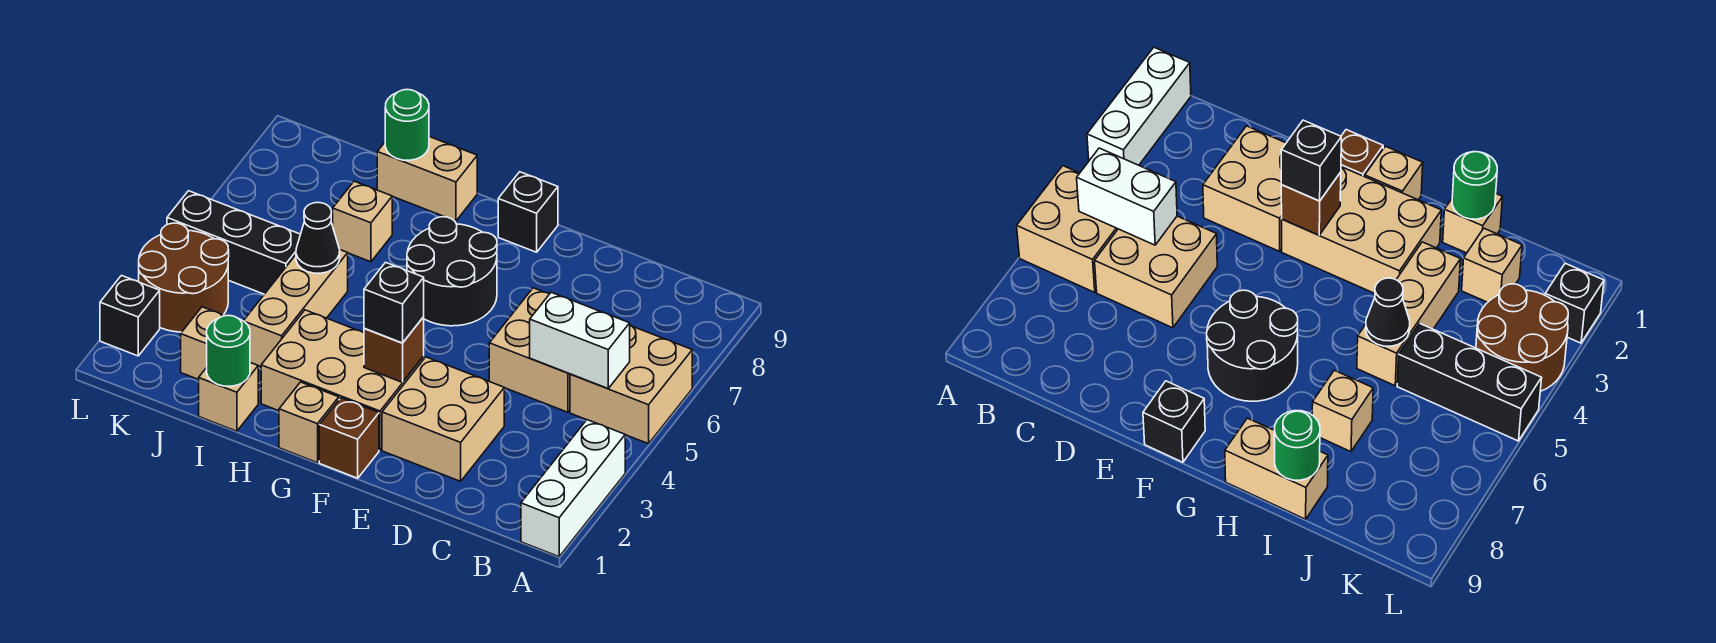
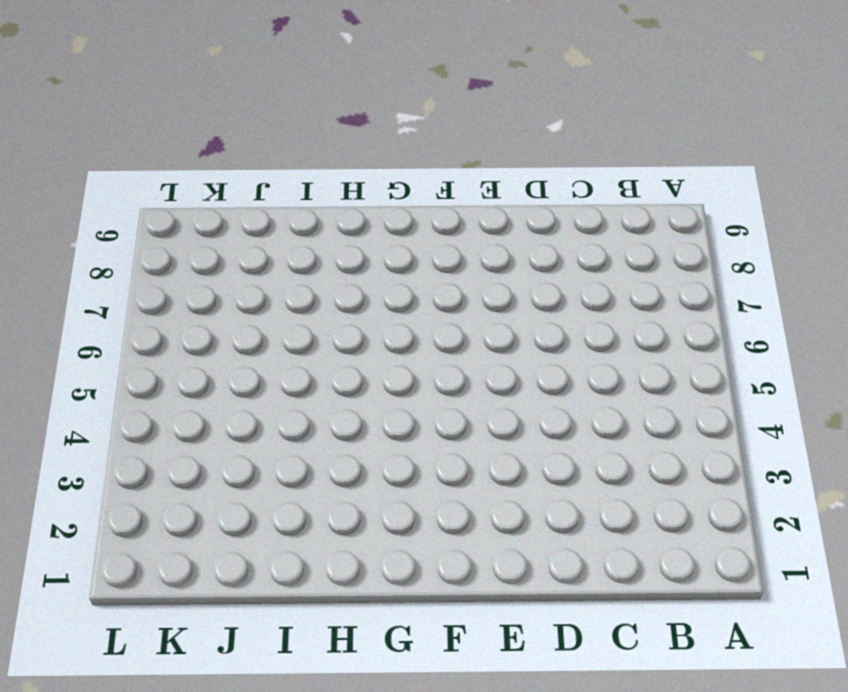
none -> white 1x3 brick [521,420,625,557]
none -> tan 2x2 brick [570,325,692,444]
none -> tan 2x2 brick [489,288,570,412]

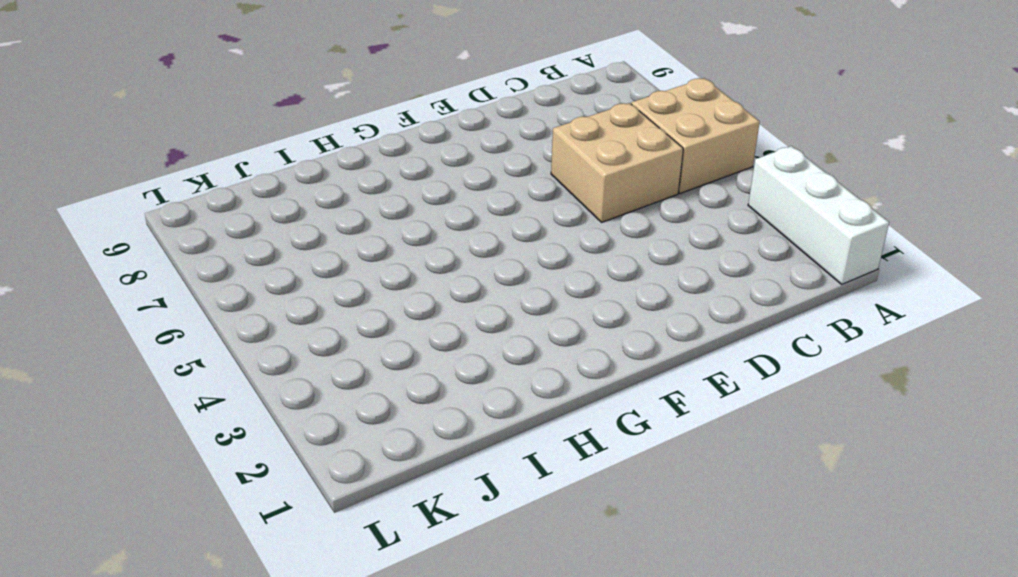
none -> tan 2x2 brick [382,357,504,481]
none -> brown 1x1 brick [319,398,379,478]
none -> tan 2x3 brick [261,310,424,450]

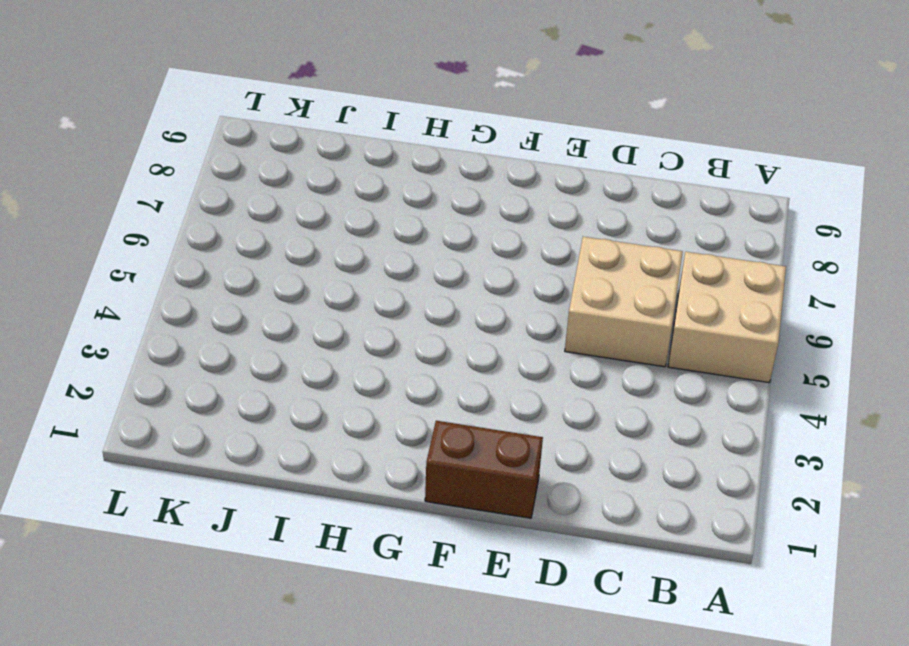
brown 1x2 brick [425,421,543,518] -> brown 1x1 brick [319,398,379,478]
none -> white 1x3 brick [521,420,625,557]
none -> tan 2x2 brick [382,357,504,481]
none -> tan 2x3 brick [261,310,424,450]

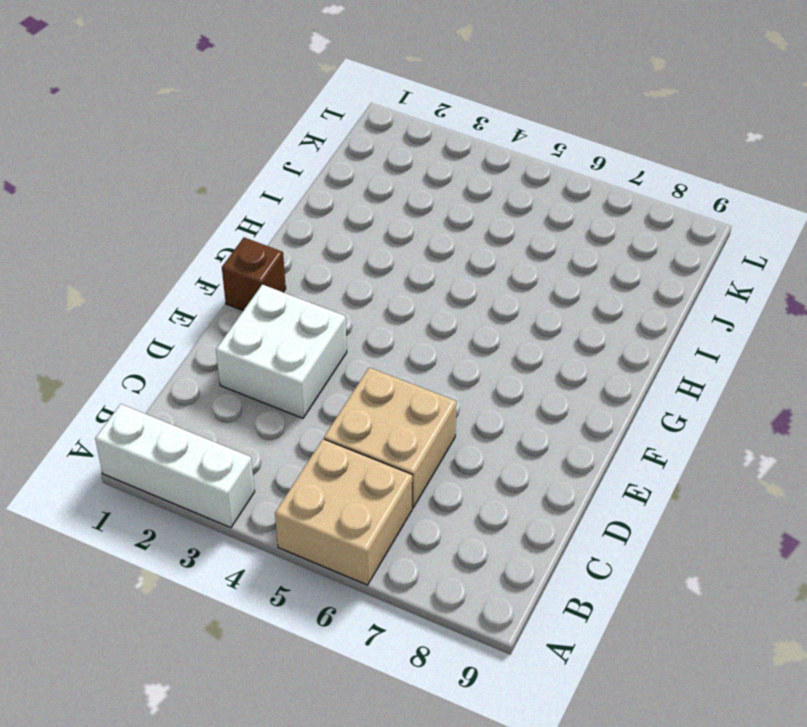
white 2x2 brick [216,285,347,418] -> tan 2x2 brick [382,357,504,481]
none -> tan 2x3 brick [261,310,424,450]
none -> black 2x2 round brick [407,217,497,326]
none -> black 1x1 brick [498,172,558,252]

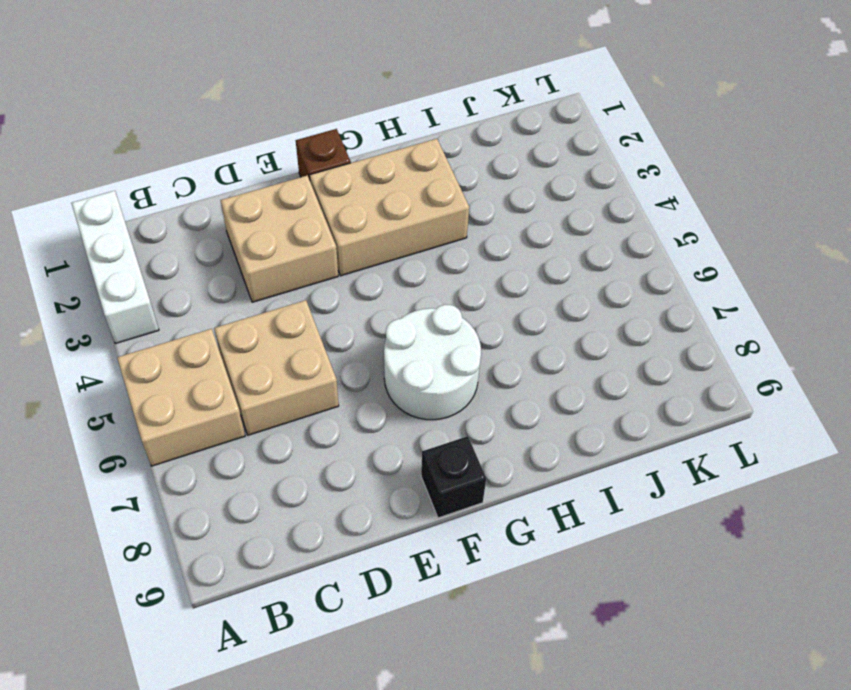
white 2x2 round brick [384,305,481,420] -> black 2x2 round brick [407,217,497,326]
none -> tan 1x1 brick [279,382,339,463]
none -> tan 1x2 brick [377,137,477,221]
none -> tan 1x1 brick [199,363,258,431]

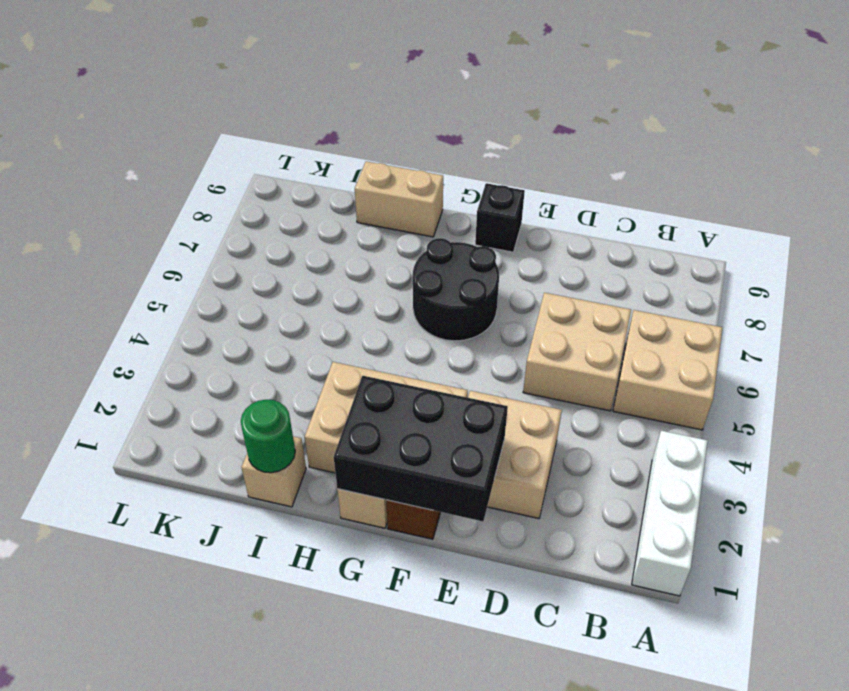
black 2x3 brick [334,376,508,521] -> none
none -> tan 1x3 brick [244,250,348,367]
none -> tan 1x1 brick [333,181,392,262]
none -> tan 1x1 brick [181,307,225,380]

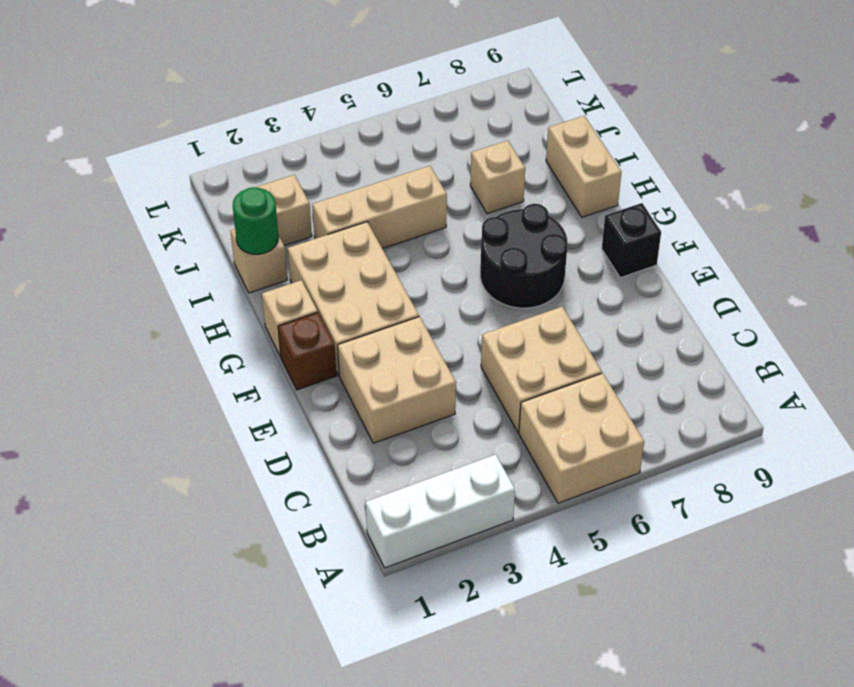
none -> black 1x3 brick [167,191,300,294]
none -> brown 2x2 round brick [139,223,229,332]
none -> black 1x1 brick [100,276,160,356]

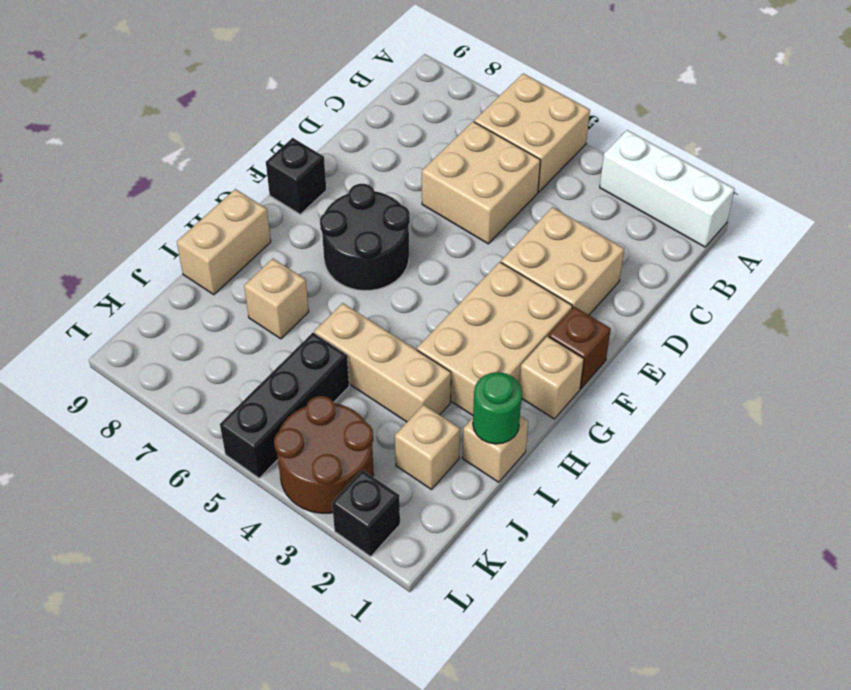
none -> white 1x2 brick [530,292,630,389]
none -> brown 1x1 brick [364,317,424,382]
none -> black 1x1 cone [296,202,340,273]

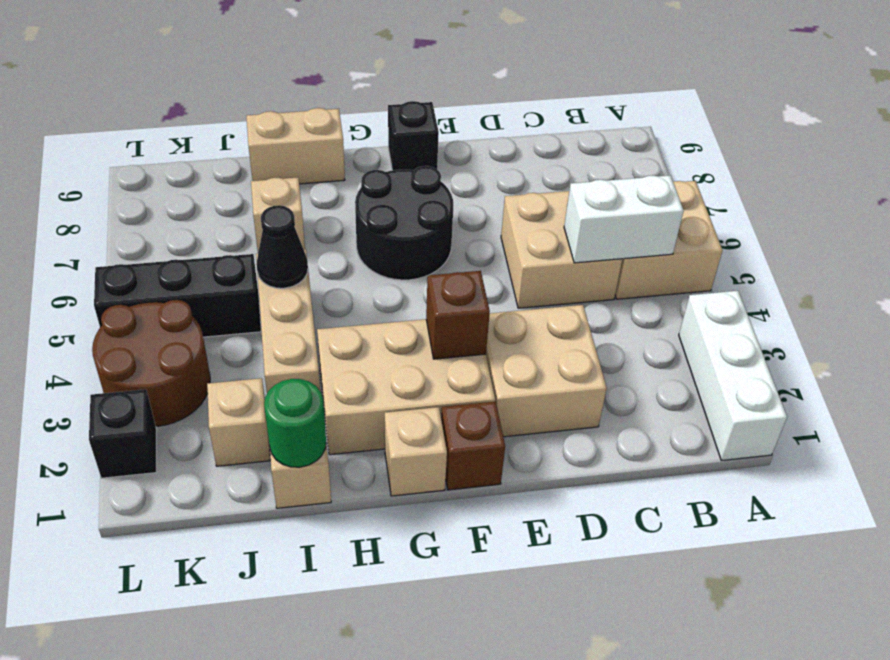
none -> green 1x1 round brick [385,90,429,160]
none -> black 1x1 brick [364,262,424,343]

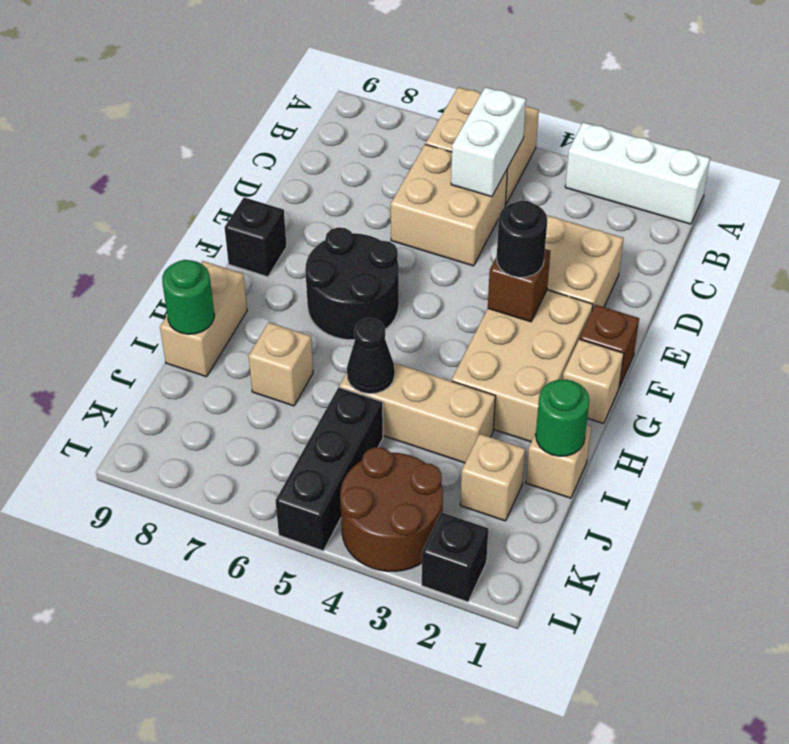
black 1x1 round brick [497,201,547,277] -> black 1x1 brick [364,262,424,343]

